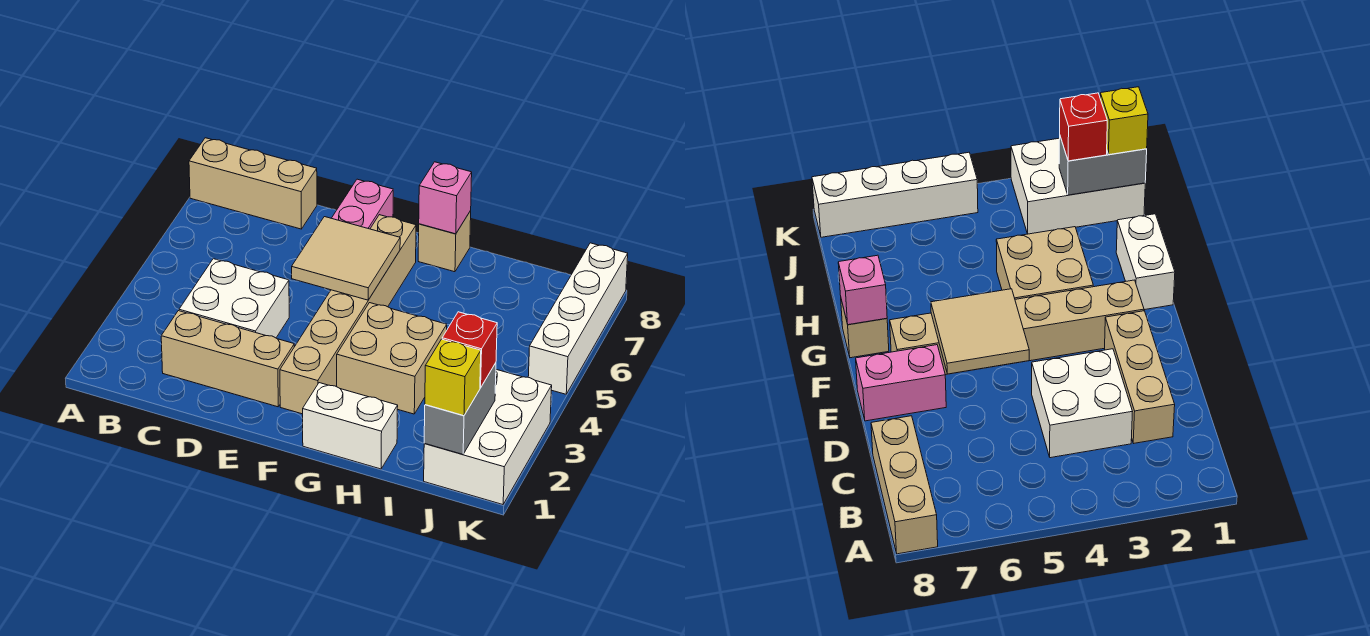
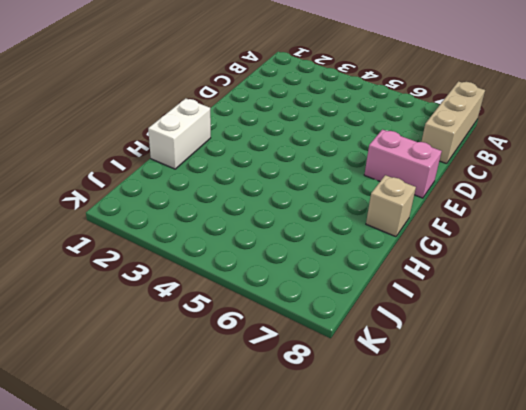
none -> tan 1x3 brick [161,311,294,407]
none -> white 2x2 brick [179,259,289,338]
none -> tan 1x6 brick [280,215,416,414]

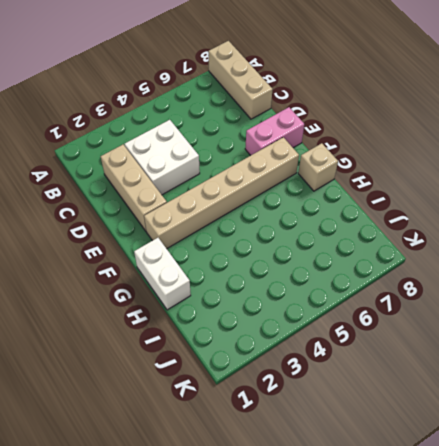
none -> tan 2x2 brick [337,303,447,414]
none -> white 2x3 brick [424,370,552,505]
none -> white 1x4 brick [528,243,628,394]

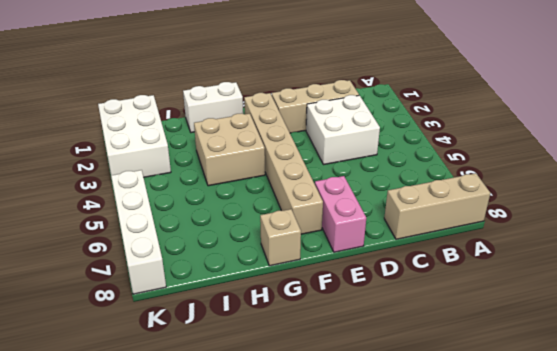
none -> tan 2x2 tile [292,217,400,300]
none -> pink 1x1 brick [419,162,472,234]
none -> grey 1x2 brick [424,363,496,454]

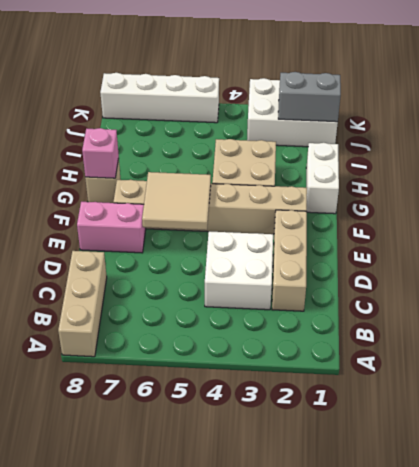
none -> yellow 1x1 brick [425,339,481,416]
none -> red 1x1 brick [442,312,497,388]

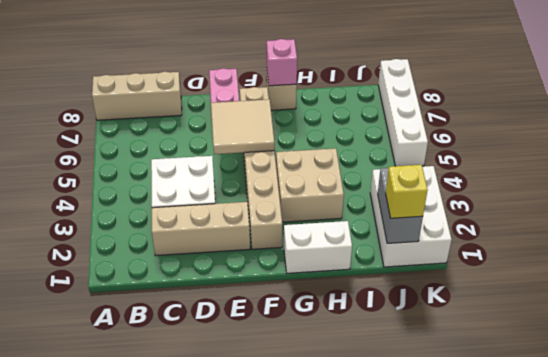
none -> red 1x1 brick [442,312,497,388]

